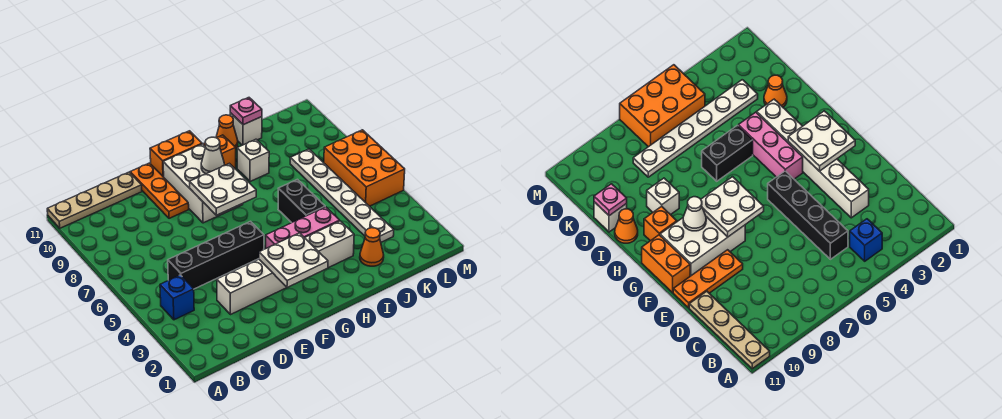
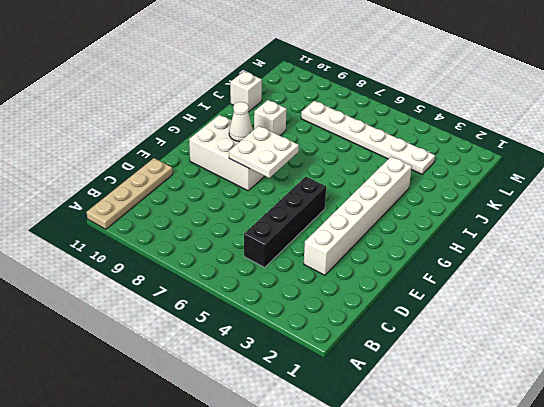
none -> blue 1x1 brick [160,275,194,320]
none -> orange 1x3 plate [130,163,189,218]
none -> orange 1x2 brick [150,131,202,177]

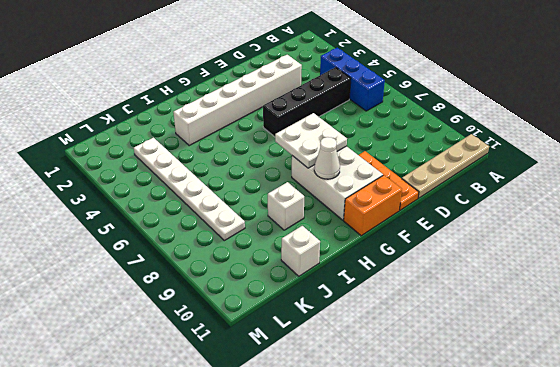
blue 1x3 brick [320,48,385,111] -> blue 1x1 brick [160,275,194,320]
none -> pink 1x3 brick [266,207,340,248]
none -> orange 1x1 brick [204,135,236,169]
none -> black 1x2 brick [278,179,325,223]

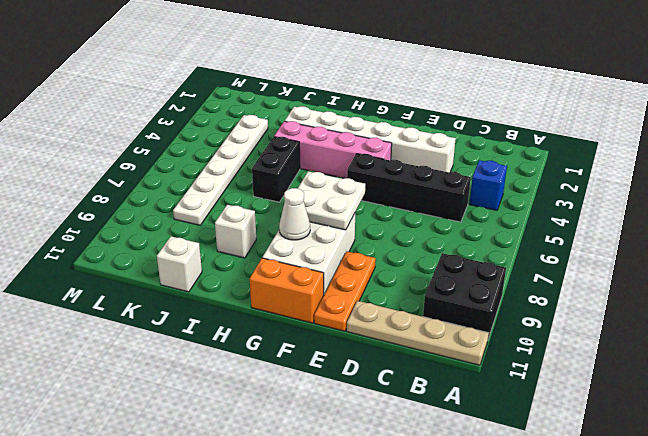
black 2x2 brick [423,253,506,339] -> none
pink 1x4 brick [274,121,392,178] -> pink 1x3 brick [266,207,340,248]
none -> orange 1x1 brick [204,135,236,169]
none -> orange 1x1 cone [216,115,238,148]
none -> orange 1x1 cone [360,228,384,266]

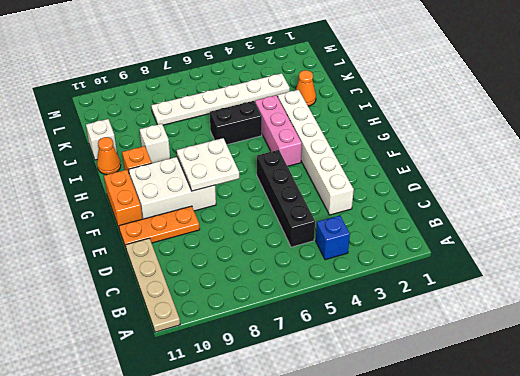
none -> orange 2x3 brick [324,130,405,206]
none -> white 2x2 plate [259,233,328,288]
none -> white 1x1 cone [201,137,224,174]

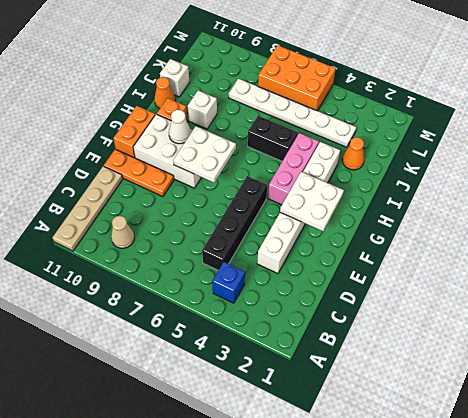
tan 1x1 cone [111,216,134,248] -> none
none -> pink 1x1 plate [230,98,262,125]

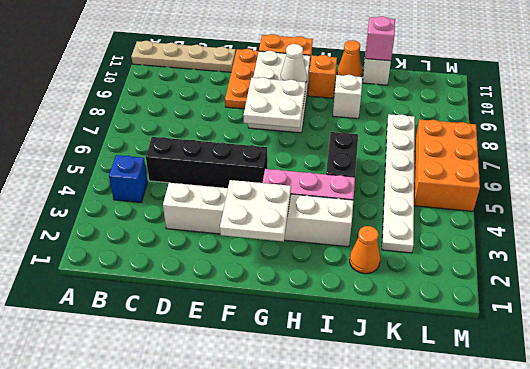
pink 1x1 brick [365,16,395,61] -> pink 1x1 plate [230,98,262,125]

